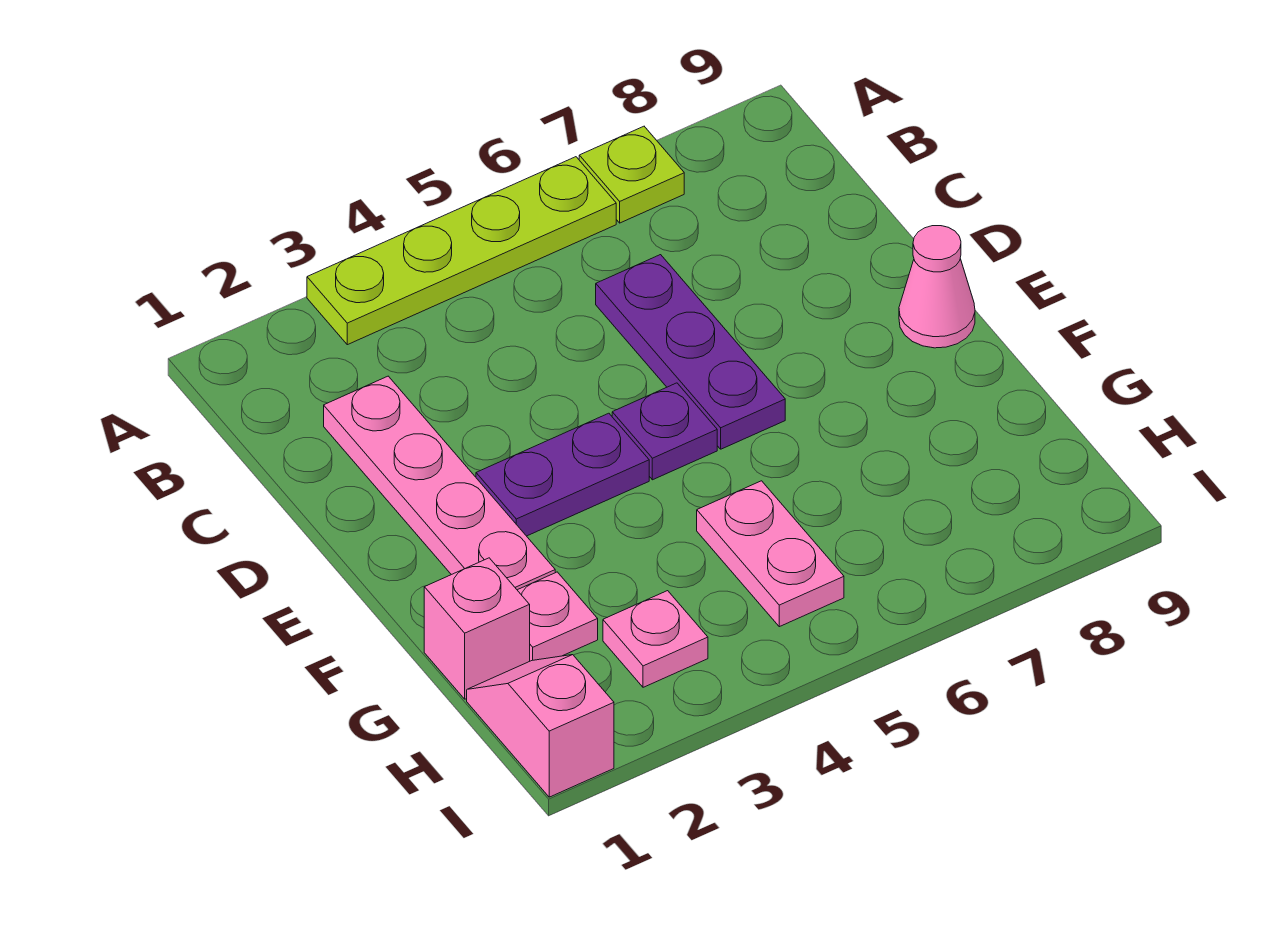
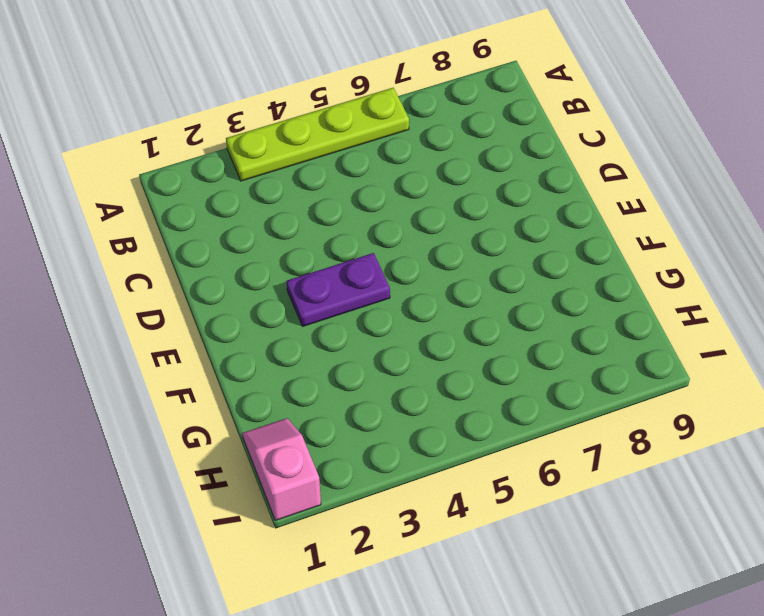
none -> lime 1x1 plate [579,126,684,223]
none -> pink 1x4 plate [324,376,555,590]
none -> purple 1x3 plate [596,255,785,449]

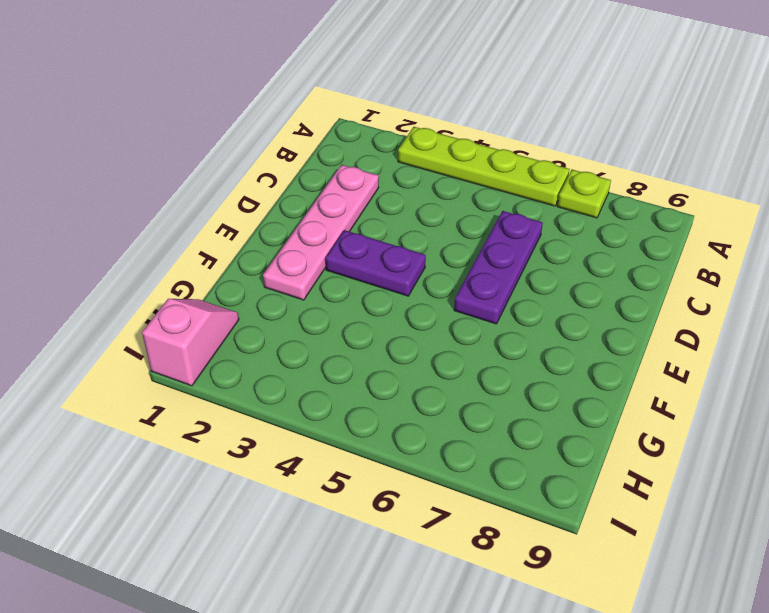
none -> purple 1x1 plate [612,383,717,480]
none -> pink 1x1 cone [899,226,975,348]
none -> pink 1x1 brick [424,558,530,699]

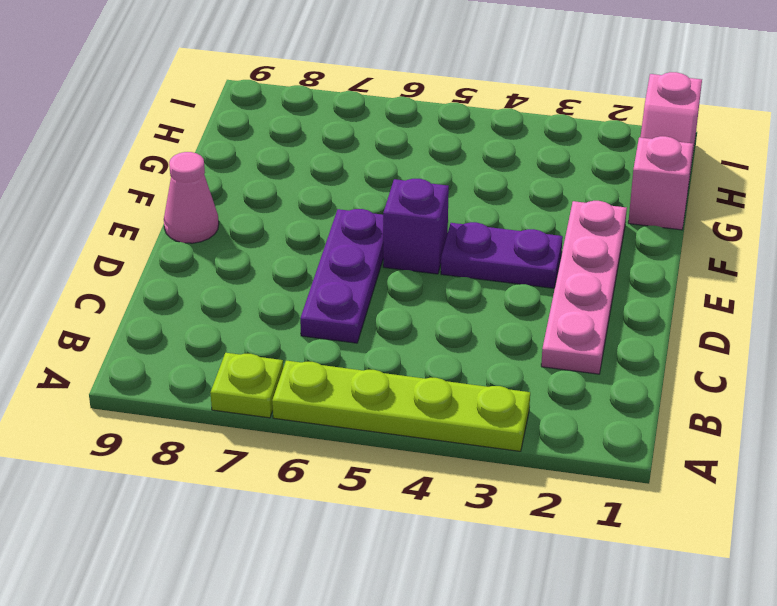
purple 1x1 brick [383,179,449,274] -> purple 1x1 plate [612,383,717,480]
none -> pink 1x1 plate [518,572,598,661]
none -> pink 1x2 plate [697,481,844,627]
none -> pink 1x1 plate [603,591,708,687]

